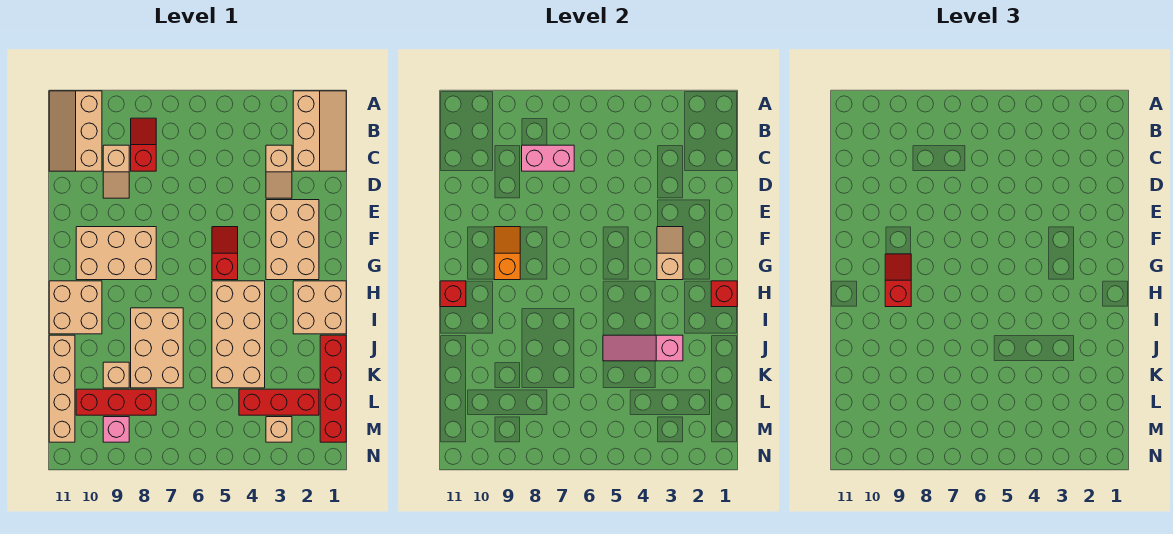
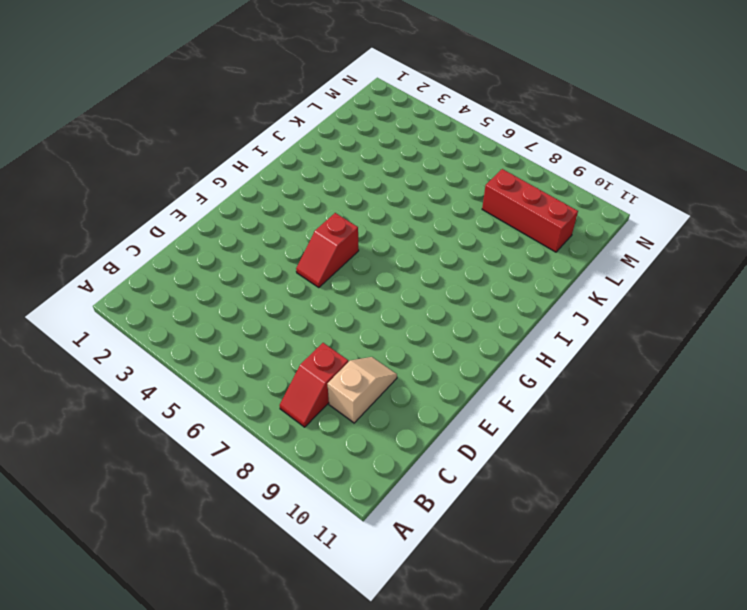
none -> tan 2x3 slope [293,91,346,171]
none -> tan 2x3 slope [49,91,102,171]
none -> tan 1x2 slope [266,145,292,198]

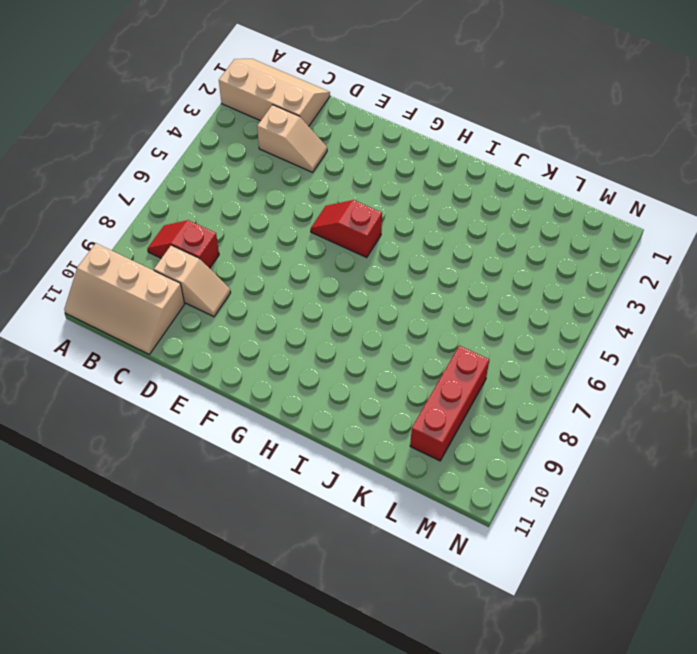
none -> tan 2x3 brick [266,200,319,280]
none -> tan 2x3 brick [76,227,156,280]
none -> tan 2x2 brick [293,281,346,334]

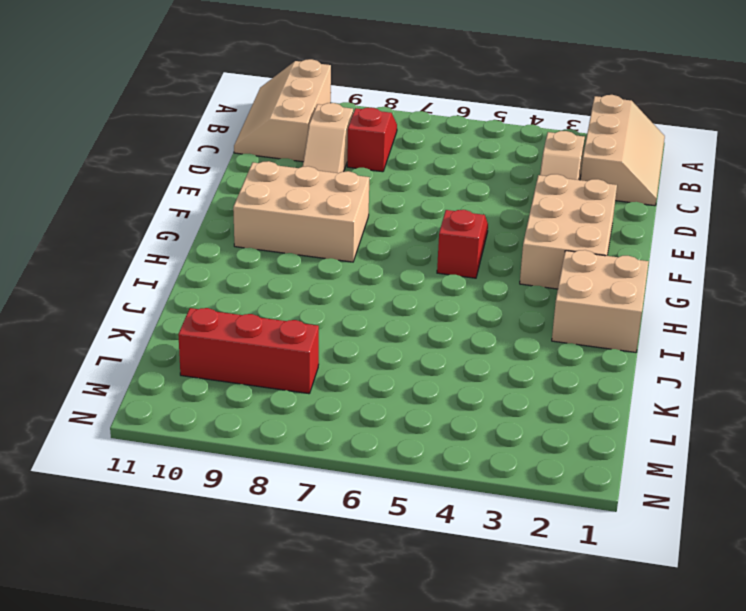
none -> tan 2x4 brick [212,281,265,388]
none -> tan 2x2 brick [49,281,102,334]
none -> tan 2x3 brick [131,308,183,388]

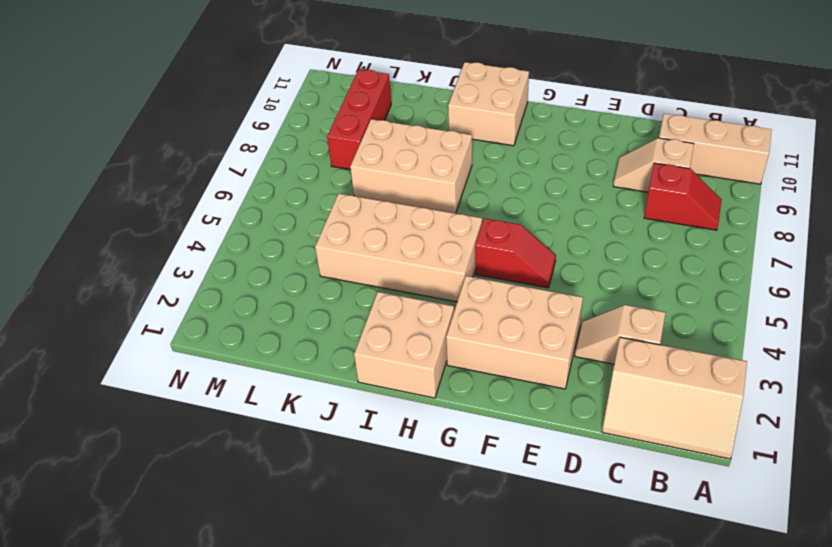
none -> tan 2x3 brick [76,227,156,280]
none -> red 1x4 brick [320,335,346,442]
none -> tan 1x4 brick [49,335,75,442]

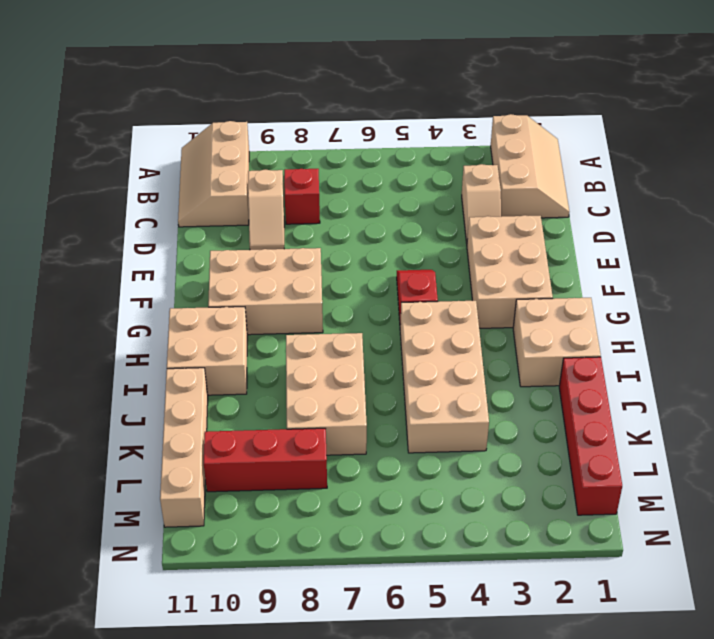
none -> tan 1x1 brick [103,362,129,388]
none -> red 1x3 brick [239,389,319,415]
none -> tan 1x1 brick [266,417,292,442]

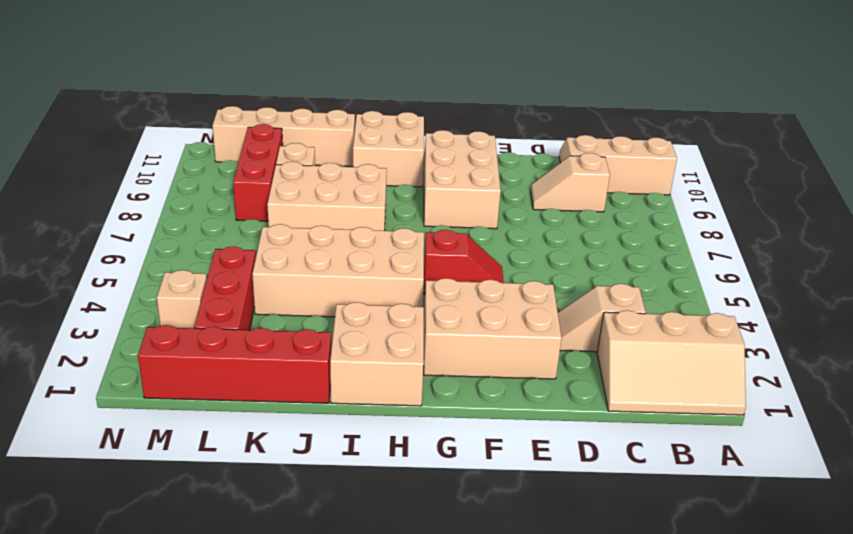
none -> red 1x2 slope [131,118,156,171]
none -> pink 1x1 brick [103,417,129,442]
none -> pink 1x2 brick [522,145,574,171]

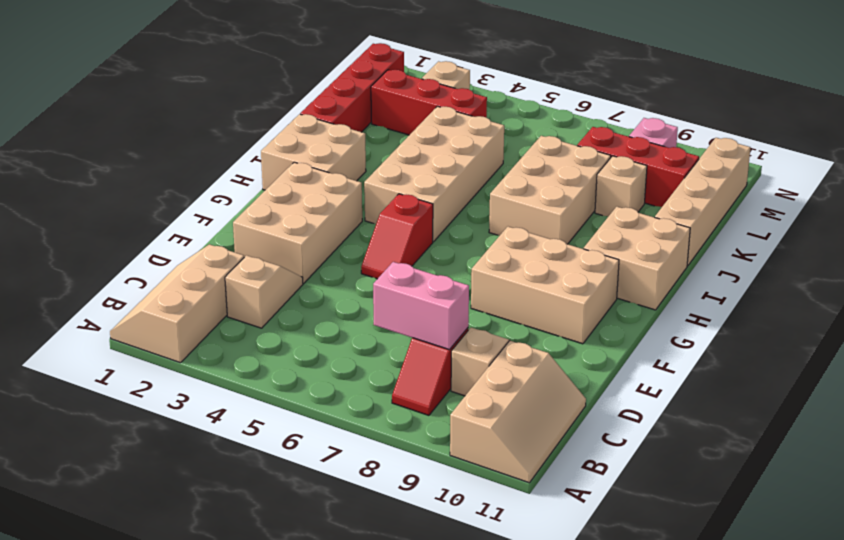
none -> tan 1x2 slope [657,227,683,280]
none -> orange 1x2 slope [494,227,520,280]
none -> red 1x1 brick [711,281,737,307]

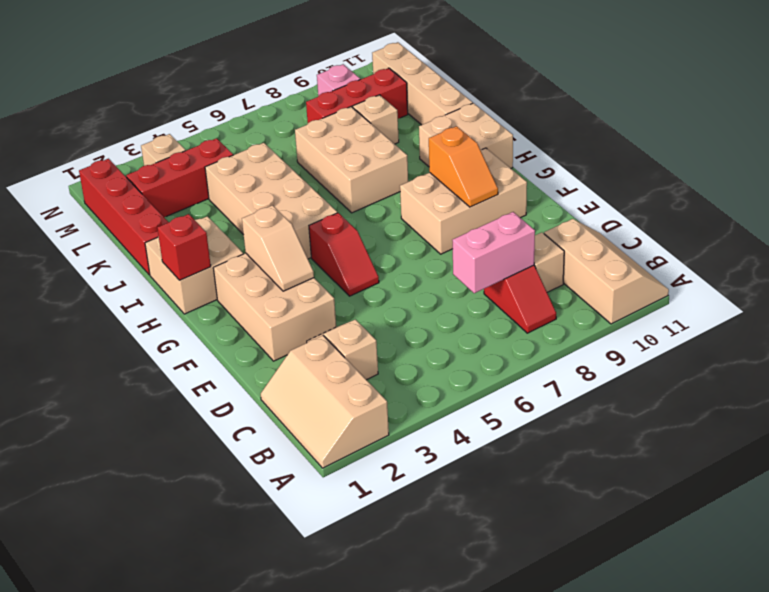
none -> red 1x1 brick [440,281,466,307]
none -> pink 1x3 slope [603,335,683,361]
none -> red 1x2 slope [885,254,911,307]

